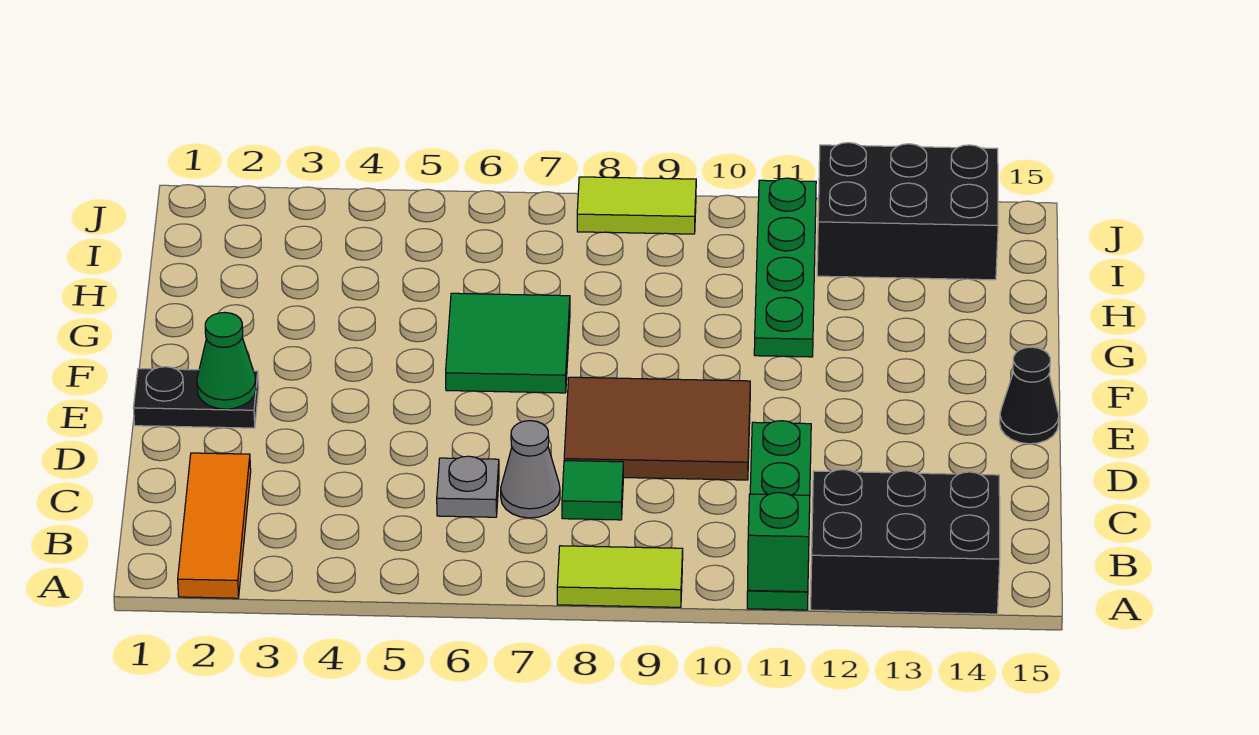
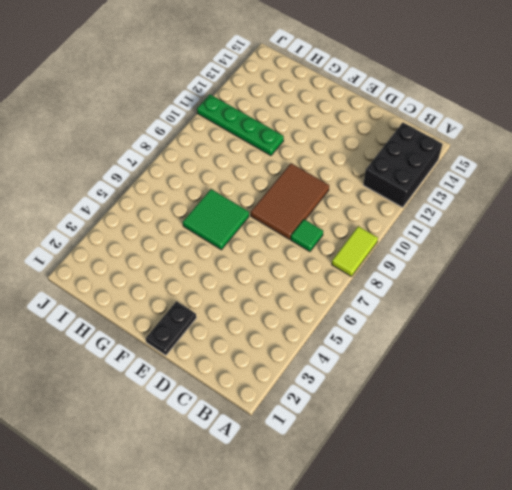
none -> orange 1x3 tile [178,453,251,598]
none -> green 1x4 plate [747,421,811,610]
none -> grey 1x1 plate [437,456,499,517]

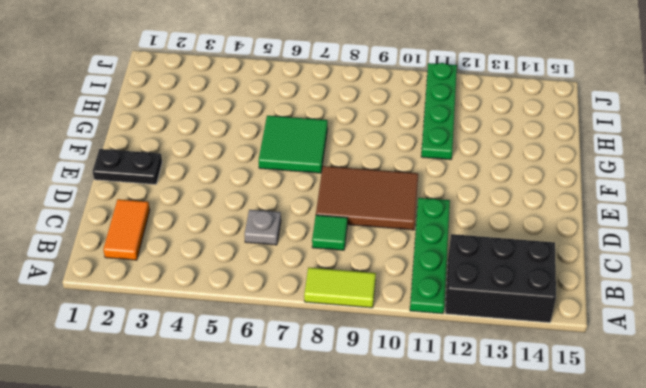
orange 1x2 tile [103,199,150,260] -> orange 1x3 tile [178,453,251,598]
none -> grey 1x1 cone [501,421,560,518]
none -> black 1x1 cone [1000,347,1059,444]
none -> black 2x3 brick [817,143,998,280]

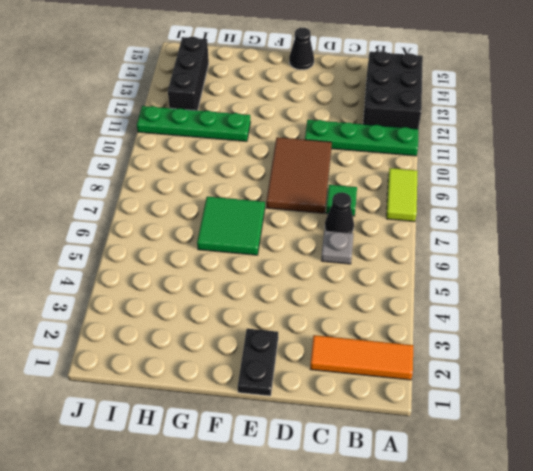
black 1x1 cone [325,192,354,233] -> grey 1x1 cone [501,421,560,518]
black 1x3 brick [168,37,209,111] -> black 2x3 brick [817,143,998,280]
none -> lime 1x2 tile [577,177,696,234]
none -> green 1x1 brick [748,492,810,592]
none -> green 1x1 cone [197,313,256,409]

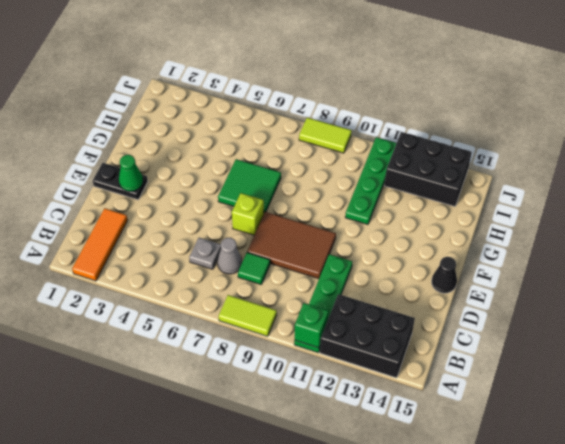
lime 1x1 brick [232,193,264,235] -> none

